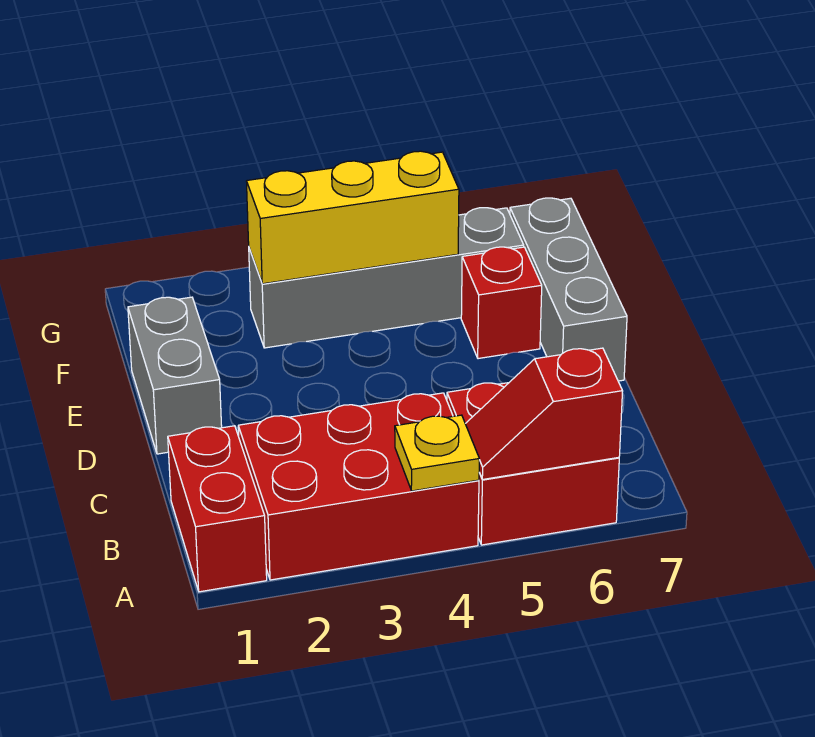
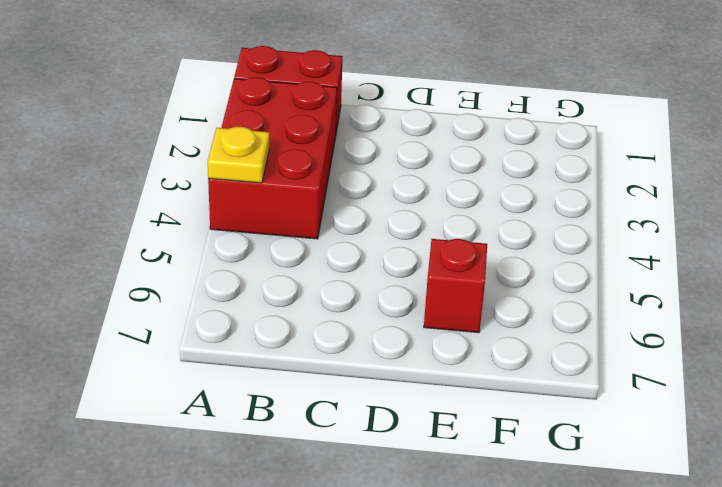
none -> red 2x2 brick [447,383,619,545]
none -> grey 1x2 brick [128,297,222,454]

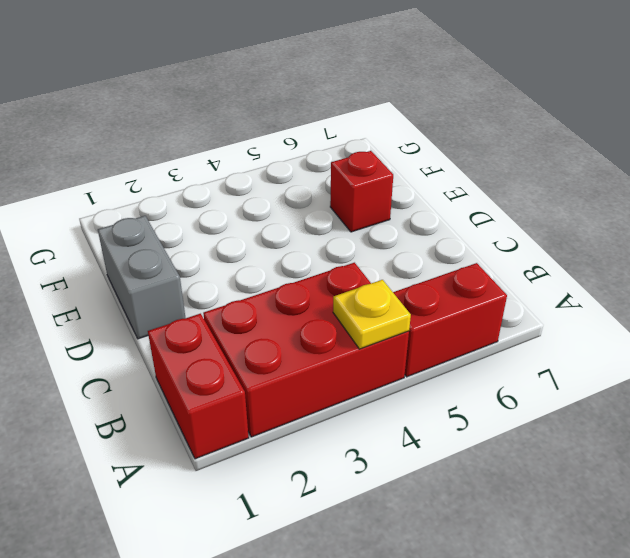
red 1x2 brick [393,263,507,377] -> red 2x2 brick [447,383,619,545]
none -> grey 1x3 brick [510,198,627,381]
none -> grey 1x4 brick [249,208,524,348]

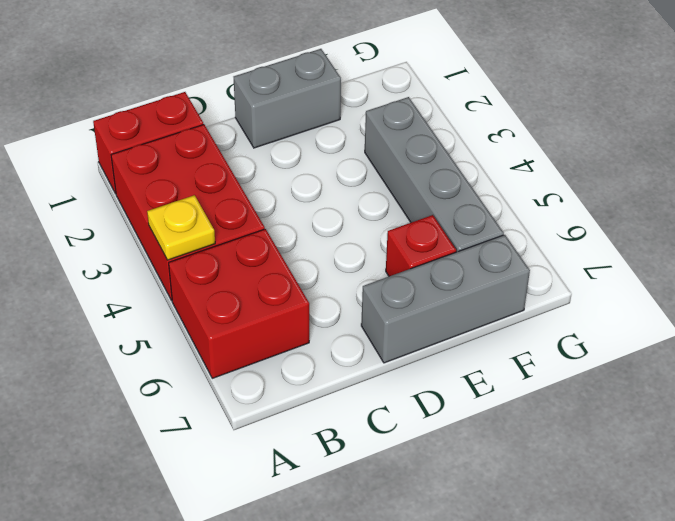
none -> red 1x2 slope [465,348,623,480]
none -> yellow 1x3 brick [246,151,459,284]

